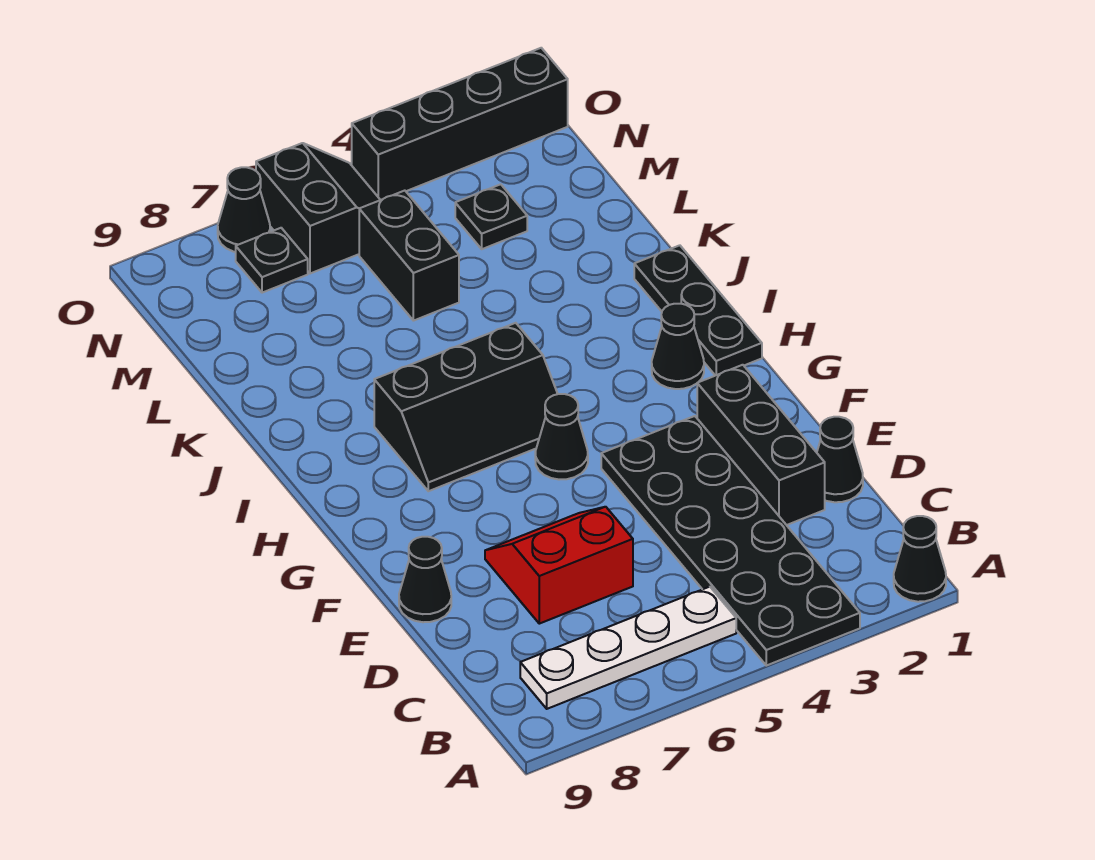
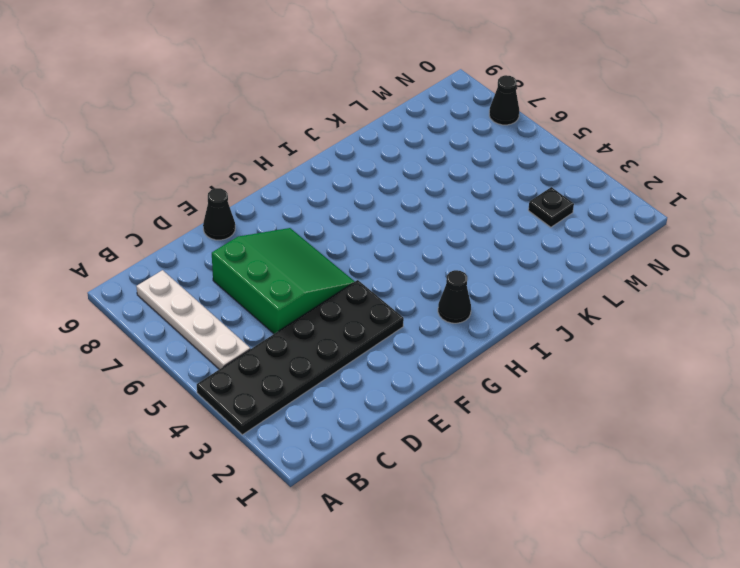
green 3x3 slope [212,228,355,334] -> red 2x2 slope [485,507,633,624]
none -> black 1x1 cone [894,516,946,602]
none -> black 1x1 cone [817,417,863,502]
none -> black 1x3 brick [697,365,825,525]

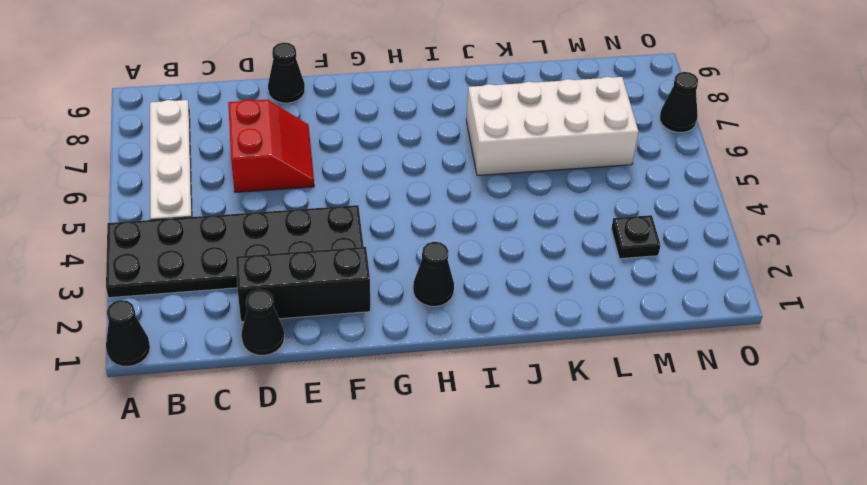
white 2x4 brick [466,77,639,176] -> none
none -> black 1x1 cone [535,394,588,480]
none -> black 1x3 plate [634,245,762,376]
none -> black 2x3 slope [374,323,558,491]

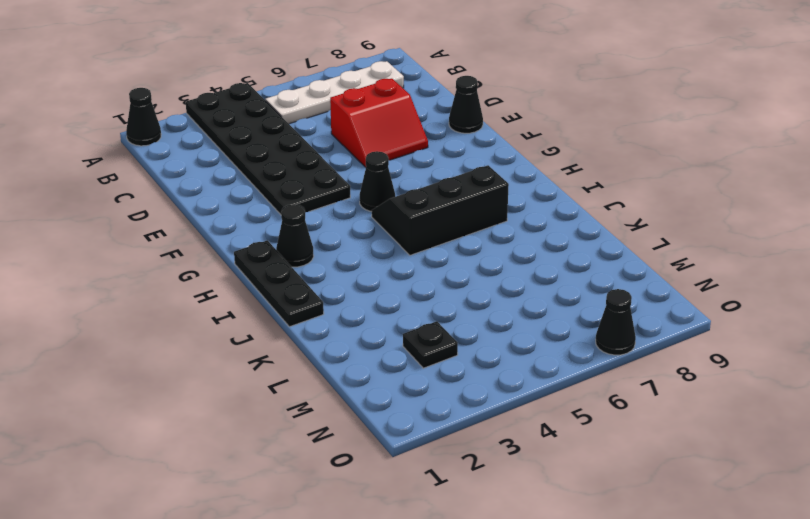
none -> black 1x1 cone [817,417,863,502]
none -> black 1x3 brick [697,365,825,525]
none -> black 1x2 brick [359,191,459,321]

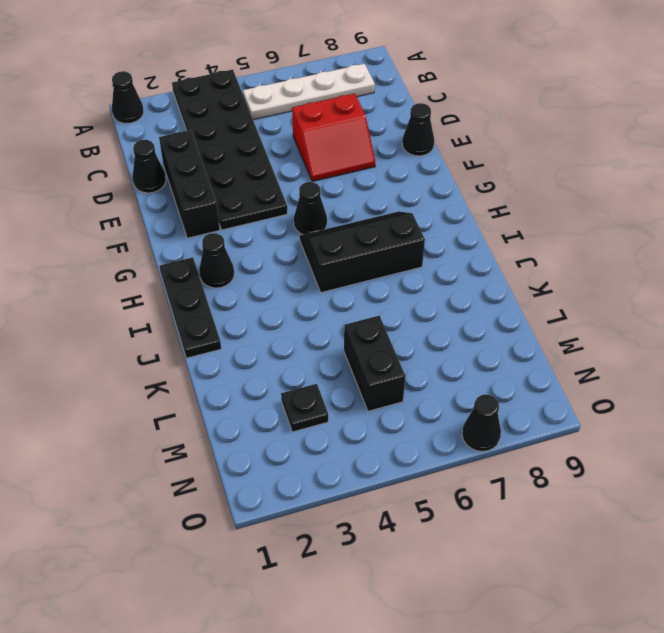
none -> black 2x2 slope [256,143,380,274]
none -> black 1x1 plate [236,228,308,293]
none -> black 1x4 brick [352,48,568,200]

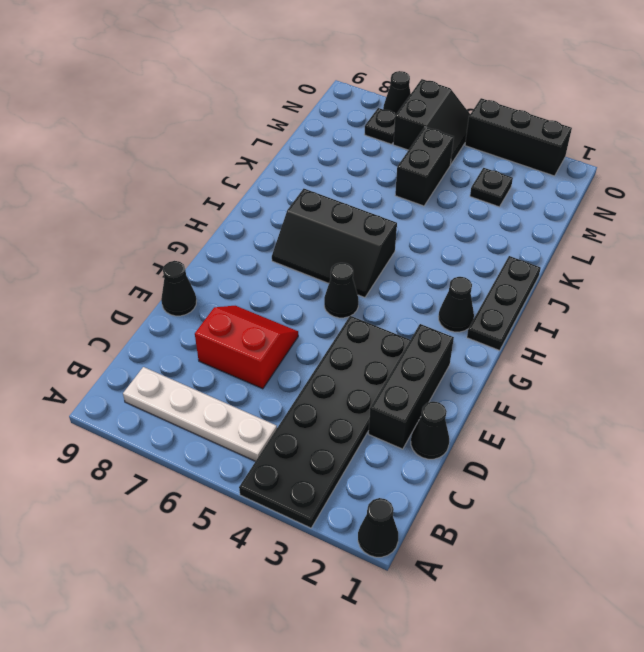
black 1x3 brick [465,98,572,176] -> black 1x4 brick [352,48,568,200]

